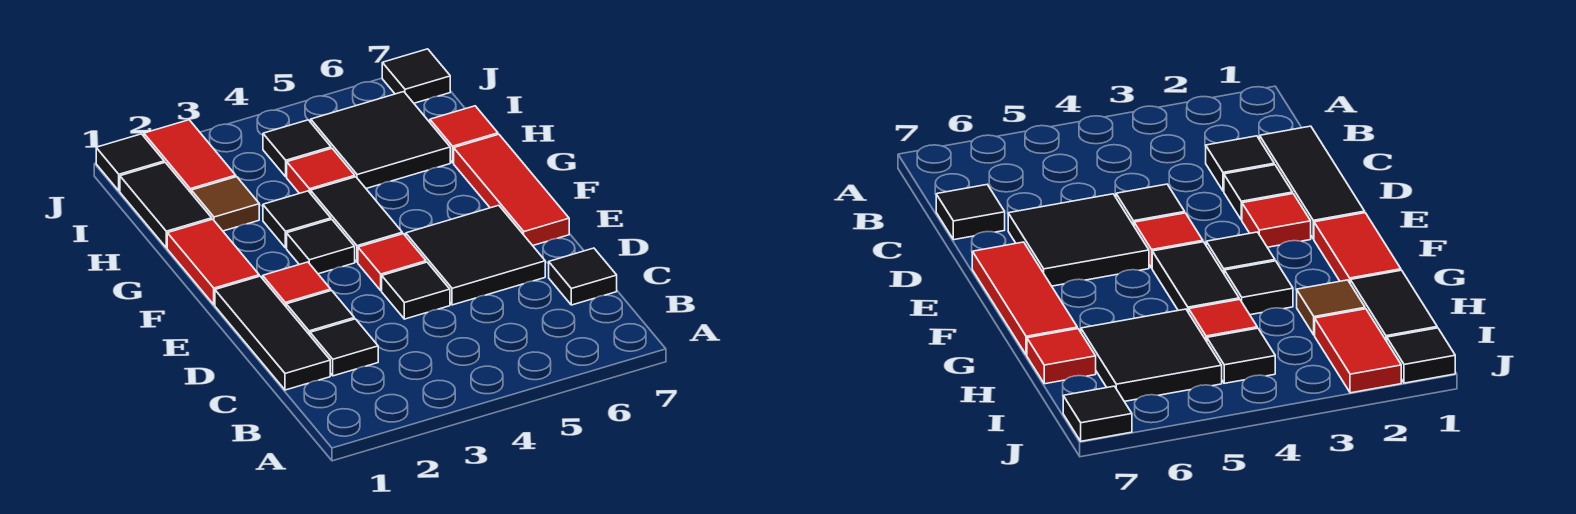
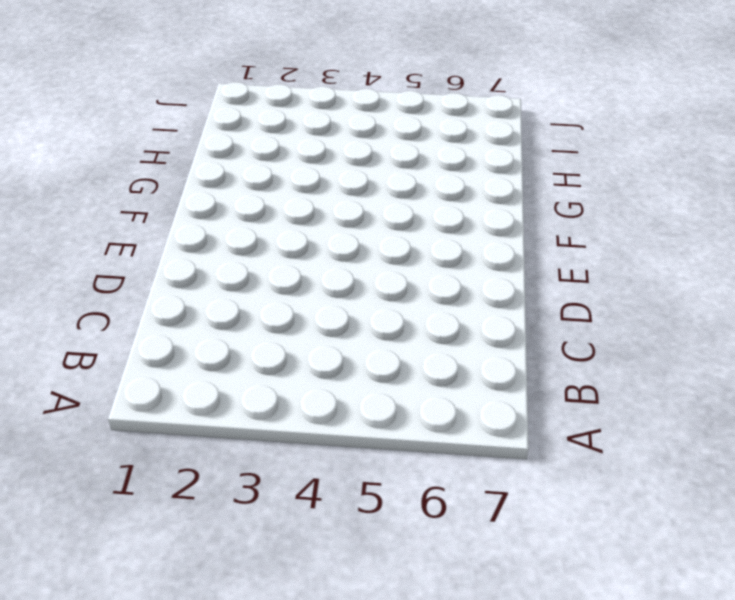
none -> black 1x3 tile [215,276,330,390]
none -> black 1x1 tile [310,319,378,376]
none -> black 1x1 tile [549,248,617,305]

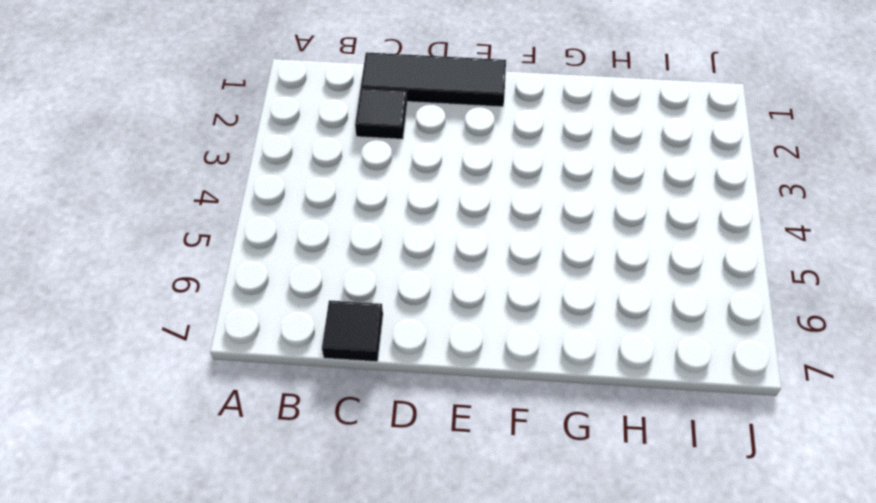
none -> black 1x1 tile [286,290,354,335]
none -> black 1x1 tile [382,262,450,319]
none -> black 2x2 tile [406,205,545,305]

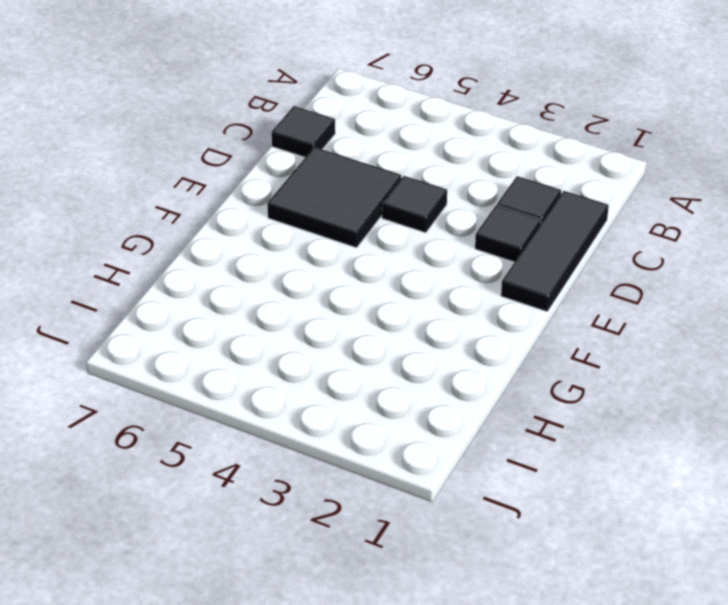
none -> red 1x1 tile [263,262,331,306]
none -> red 1x1 tile [358,234,426,291]
none -> red 1x3 tile [454,134,569,246]

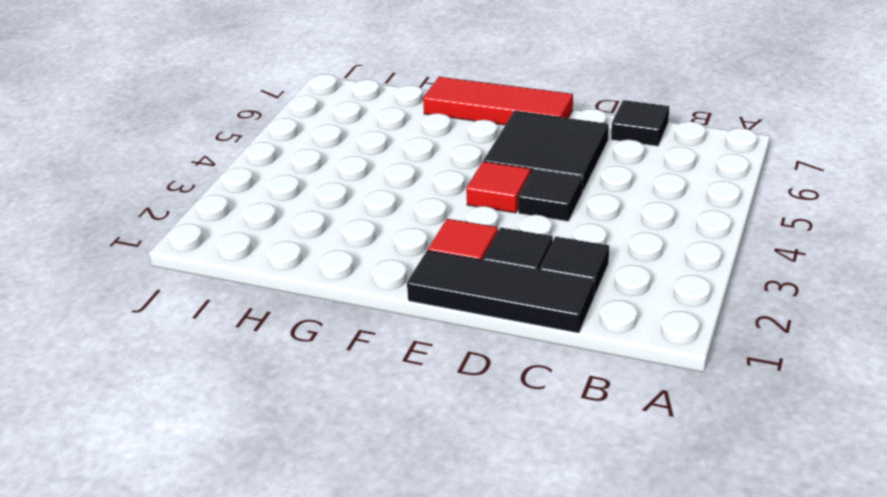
none -> red 1x2 tile [167,219,259,305]
none -> black 1x1 tile [287,219,355,274]
none -> black 1x2 tile [311,177,402,262]

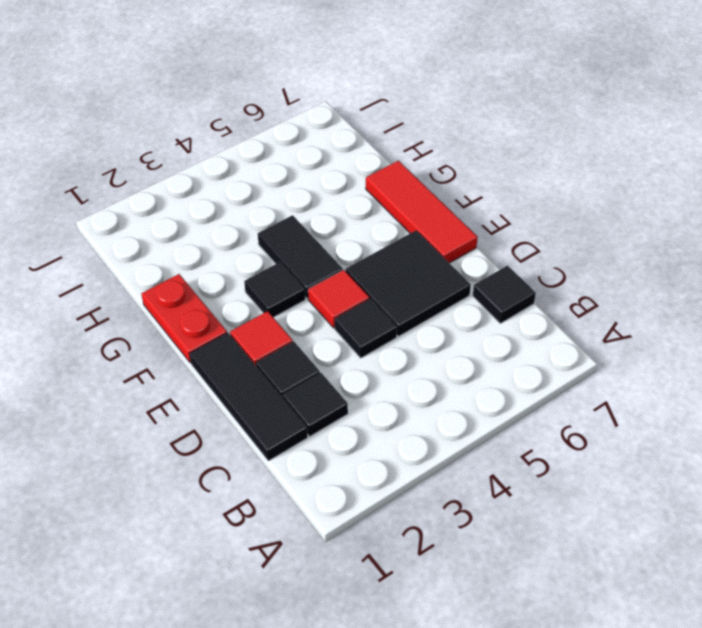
red 1x2 plate [141,274,227,363] -> red 1x2 tile [167,219,259,305]
none -> black 1x1 tile [263,191,331,248]
none -> black 1x2 tile [120,162,212,248]
none -> brown 1x1 tile [191,177,259,231]

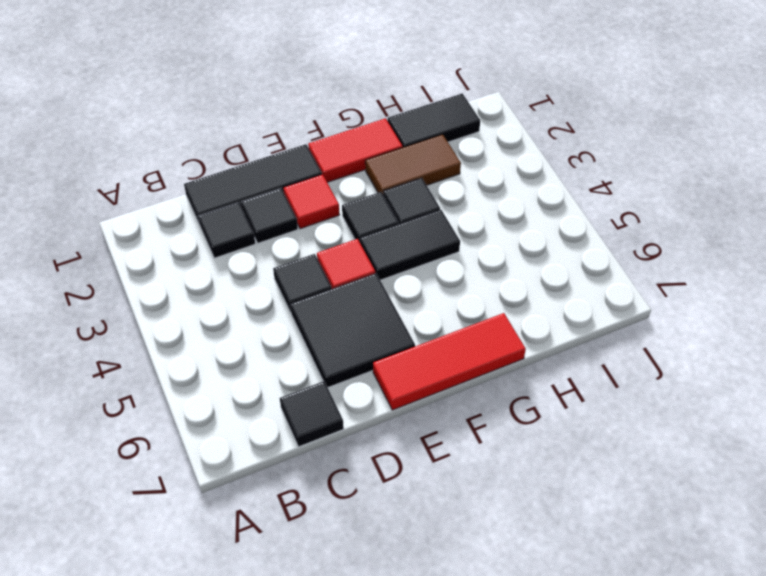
brown 1x2 tile [365,134,461,194] -> brown 1x1 tile [191,177,259,231]
none -> red 1x1 tile [287,148,355,194]
none -> black 2x2 tile [311,92,450,188]
none -> red 1x1 tile [430,106,498,163]

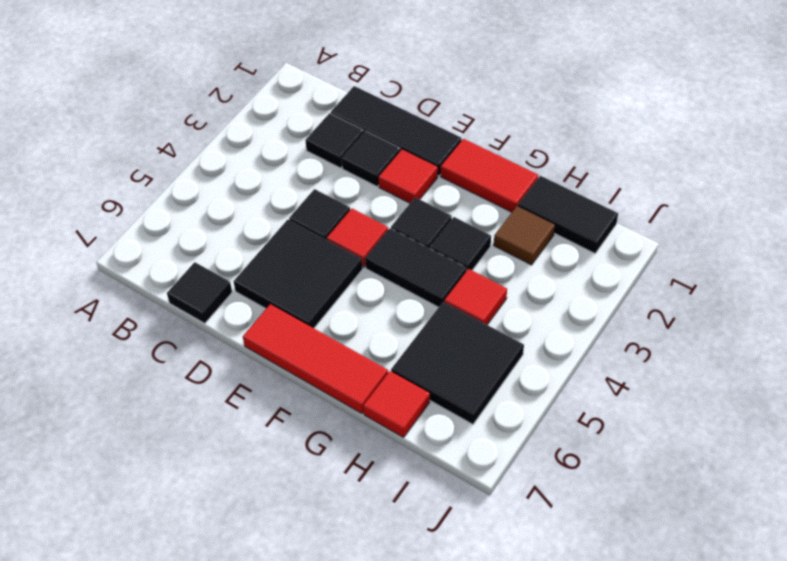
none -> red 1x2 tile [144,120,236,192]
none -> black 1x1 tile [263,120,331,177]
none -> black 1x1 tile [96,134,164,191]

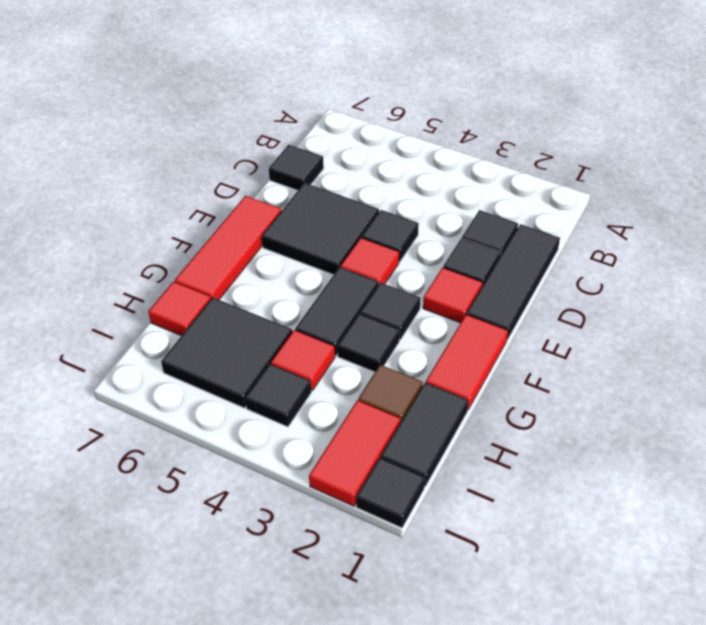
none -> black 1x1 tile [382,49,450,103]

